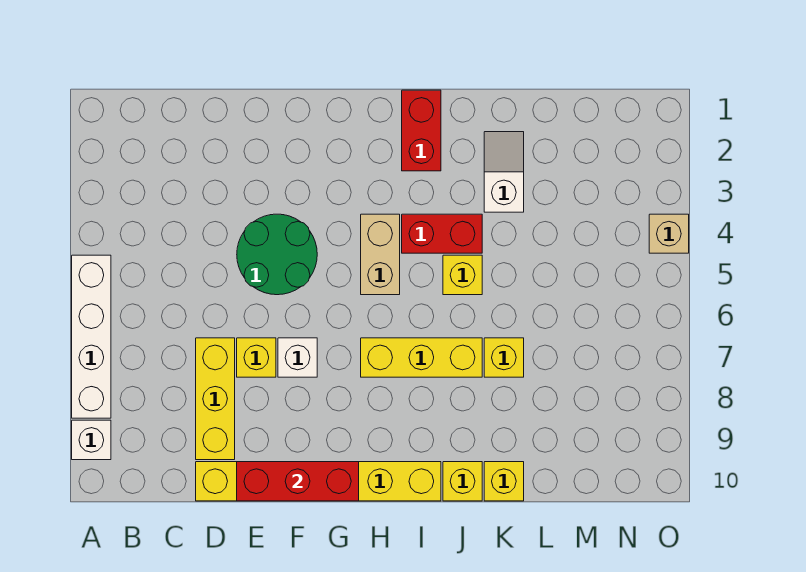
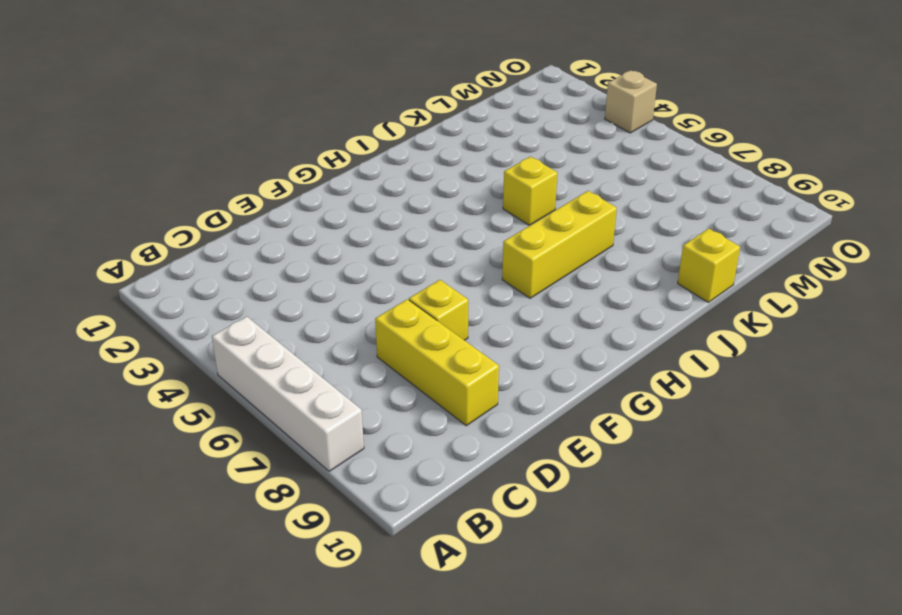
none -> white 1x1 brick [72,420,111,460]
none -> yellow 1x6 brick [196,462,441,501]
none -> green 2x2 round brick [237,214,317,295]

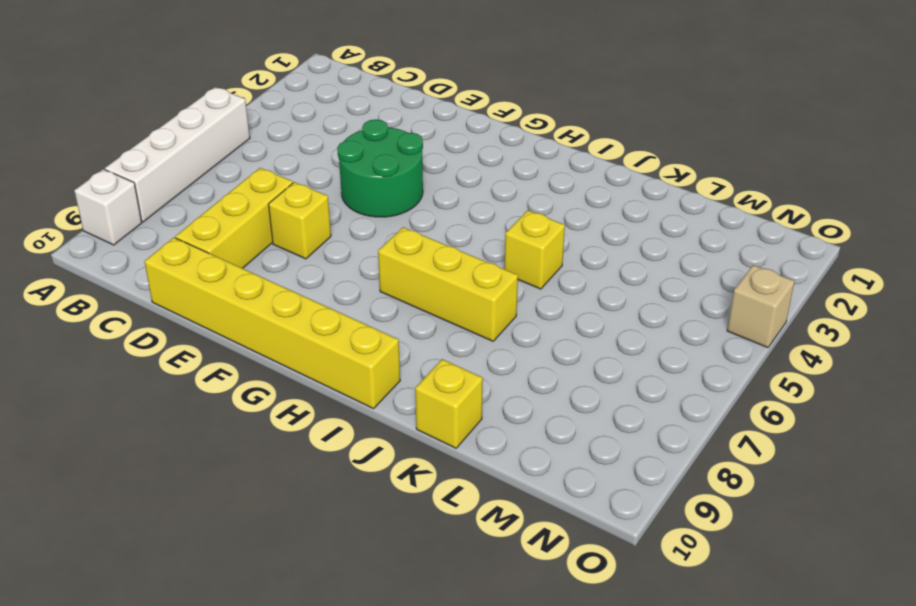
none -> white 1x1 brick [278,338,317,377]
none -> tan 1x2 brick [361,214,400,295]
none -> red 1x2 brick [402,90,441,171]

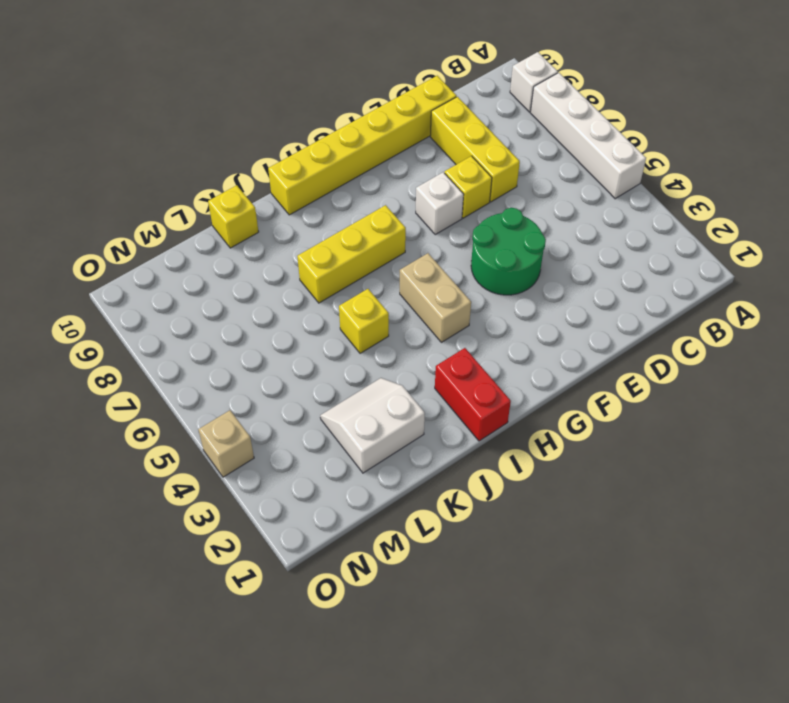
white 2x2 slope [320,378,425,473] -> white 1x2 slope [484,132,524,212]
none -> red 1x2 brick [402,214,482,253]
none -> yellow 1x1 brick [443,462,482,501]
none -> yellow 1x1 brick [484,338,524,377]

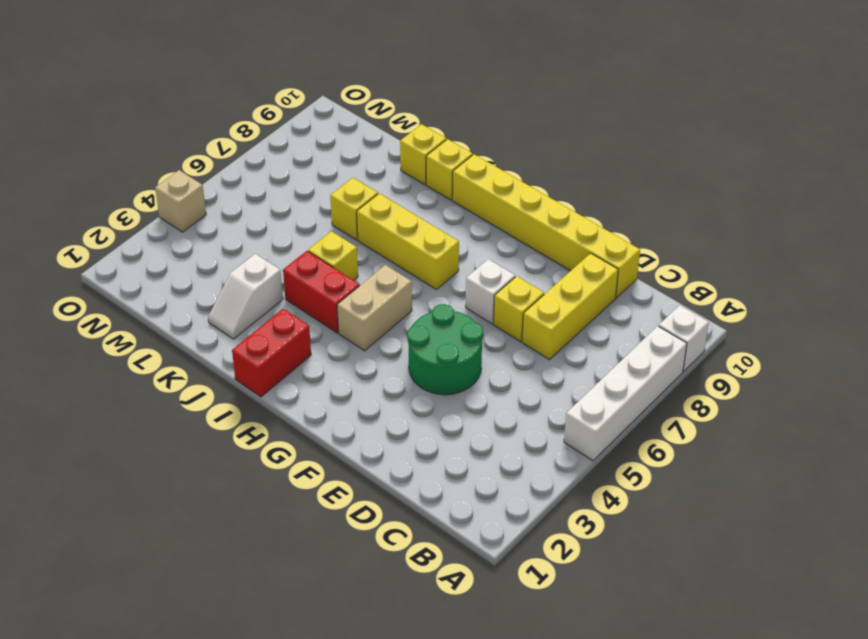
none -> red 1x3 brick [237,462,359,501]

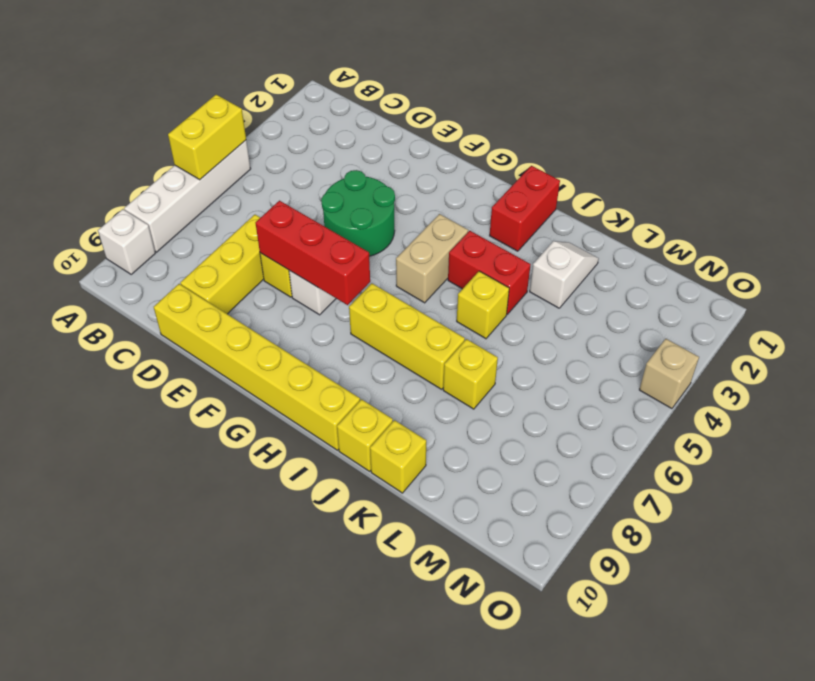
yellow 1x2 brick [168,95,246,180] -> none
red 1x3 brick [256,201,370,305] -> red 1x3 brick moved to [237,462,359,501]

